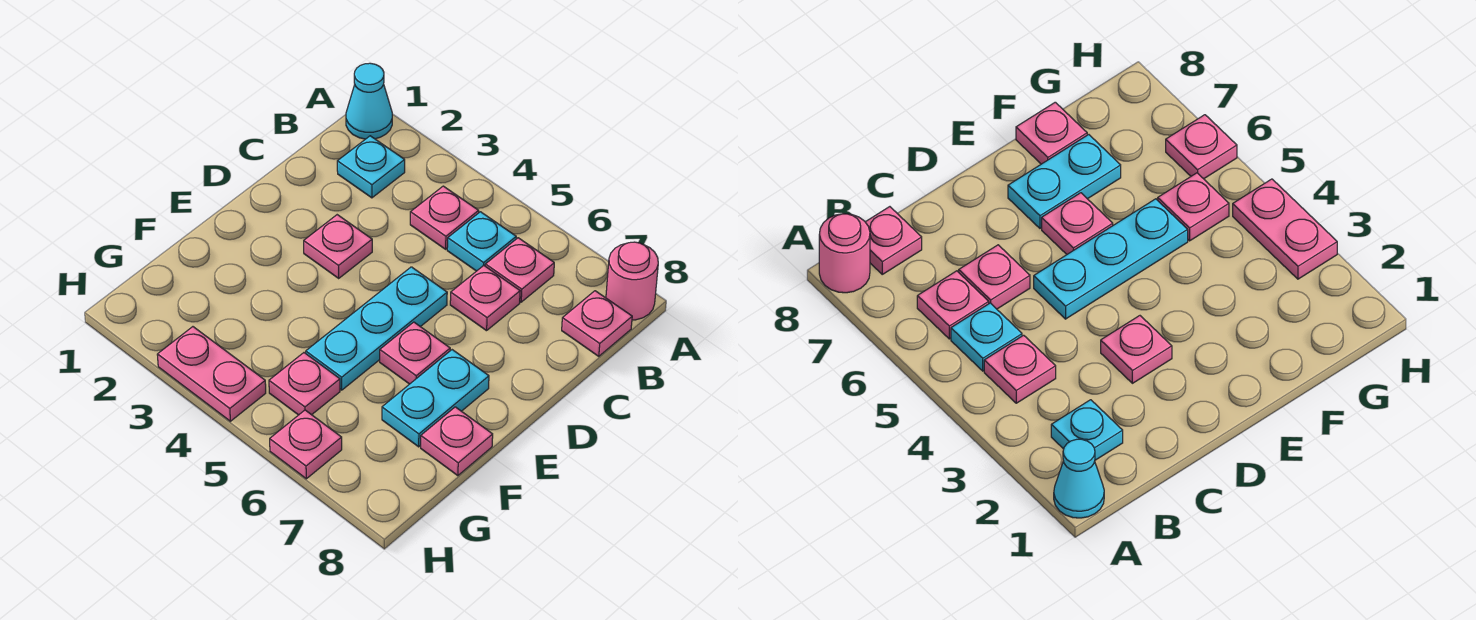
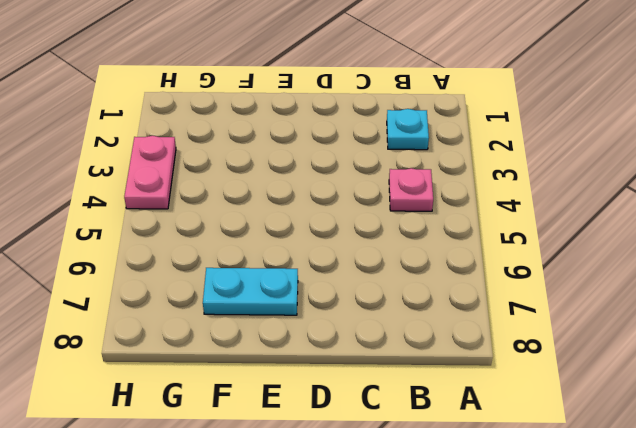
none -> cyan 1x1 cone [346,63,392,139]
none -> pink 1x1 round brick [606,242,658,320]
none -> cyan 1x1 plate [447,212,516,271]

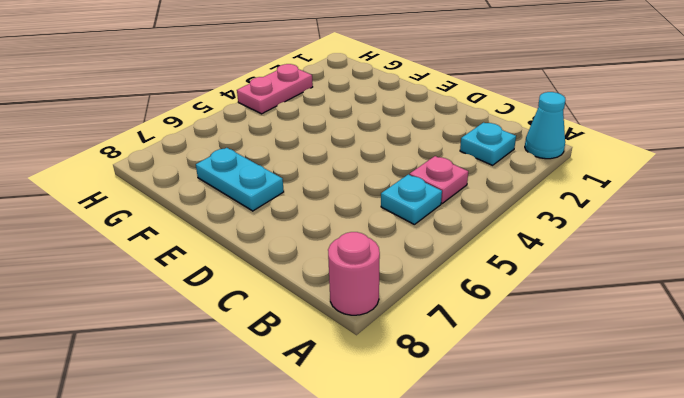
none -> pink 1x1 plate [485,238,554,302]
none -> pink 1x1 plate [562,291,632,356]
none -> pink 1x1 plate [450,266,520,331]

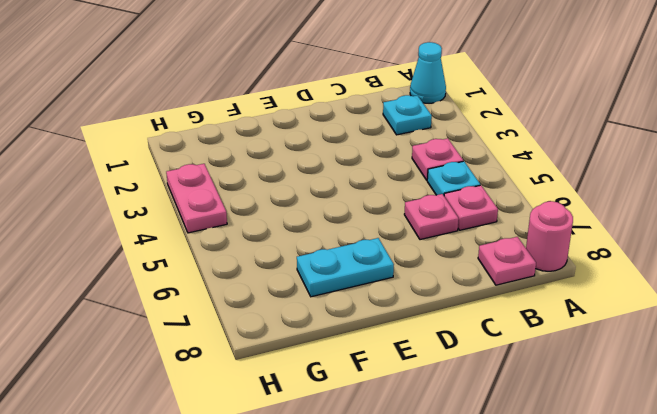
none -> pink 1x1 plate [304,215,372,278]
none -> cyan 1x3 plate [306,267,447,390]
none -> pink 1x1 plate [380,322,450,384]

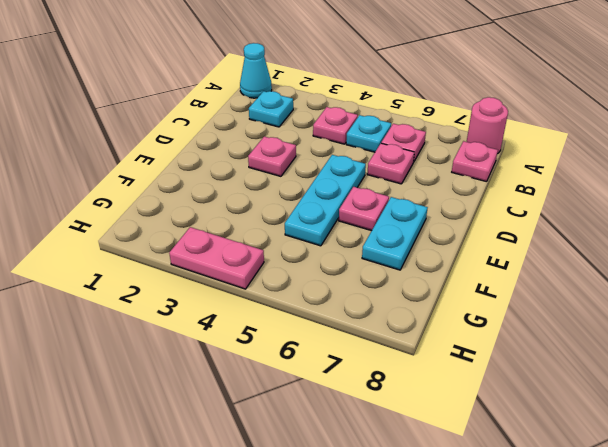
none -> pink 1x1 plate [421,407,493,476]
none -> pink 1x1 plate [269,353,340,415]
none -> pink 1x1 plate [270,410,342,479]

